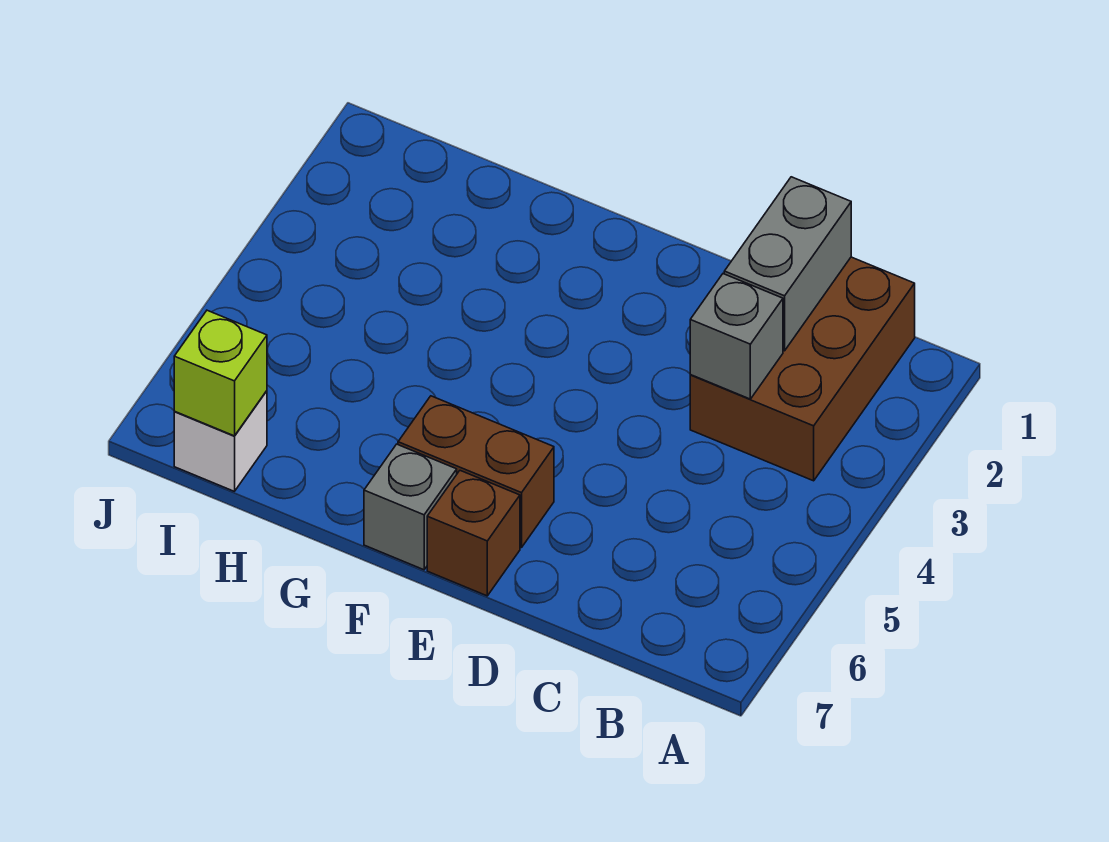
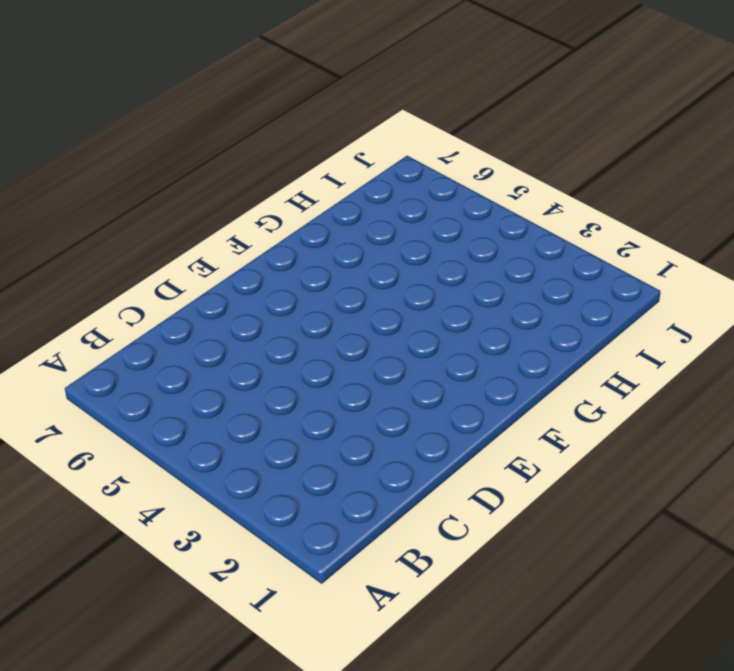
none -> brown 2x3 brick [690,257,915,481]
none -> brown 1x2 brick [398,396,554,548]

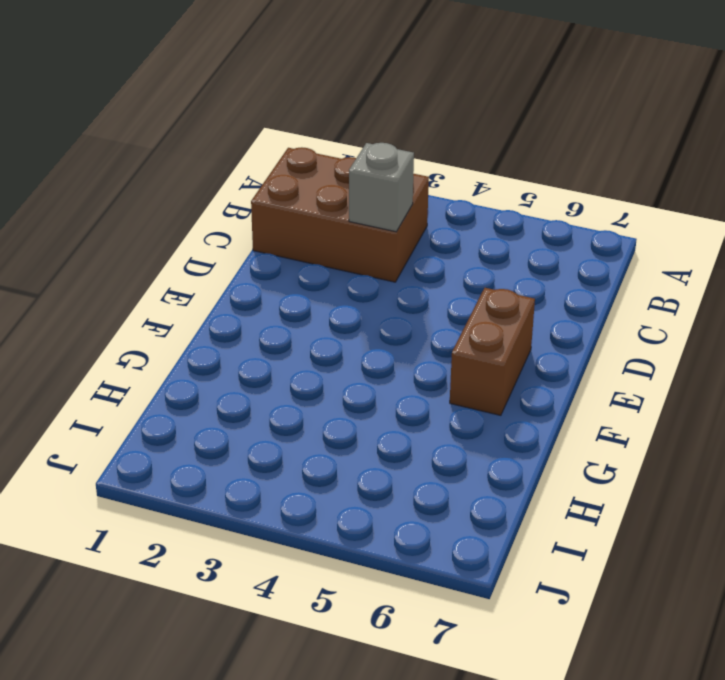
none -> brown 1x1 brick [427,471,520,596]
none -> grey 1x1 brick [364,444,457,570]

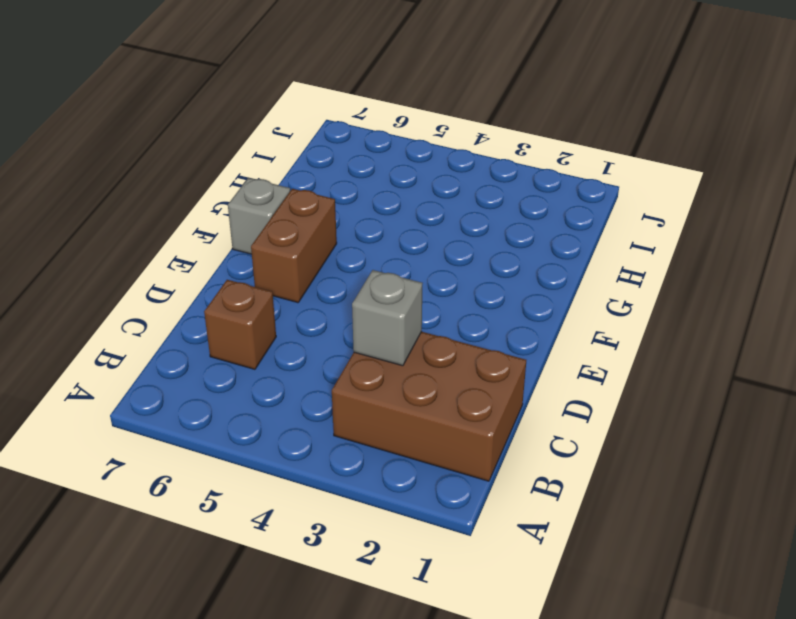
brown 1x1 brick [204,280,276,369] -> brown 1x1 brick moved to [427,471,520,596]
none -> white 1x1 brick [174,391,267,491]
none -> grey 1x2 brick [724,177,851,351]

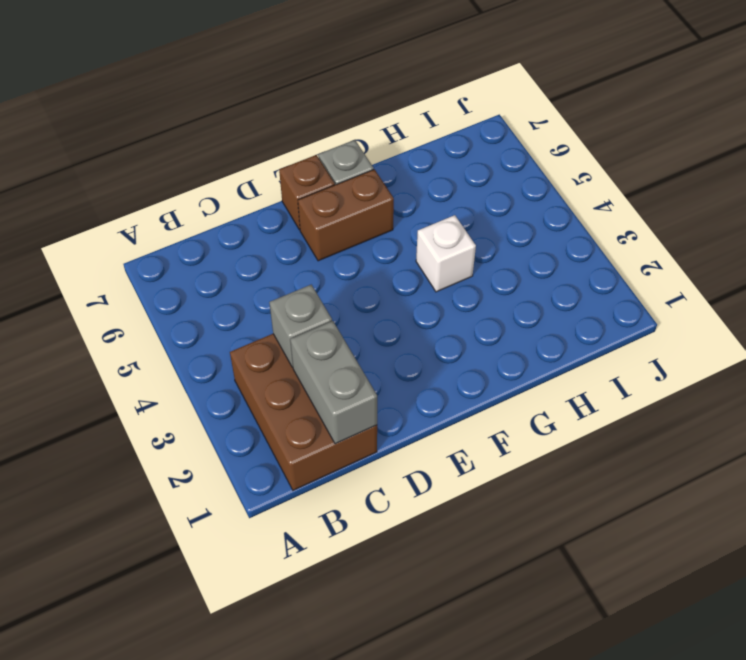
white 1x1 brick [416,215,476,292] -> white 1x1 brick moved to [174,391,267,491]
none -> lime 1x1 brick [174,310,267,436]

